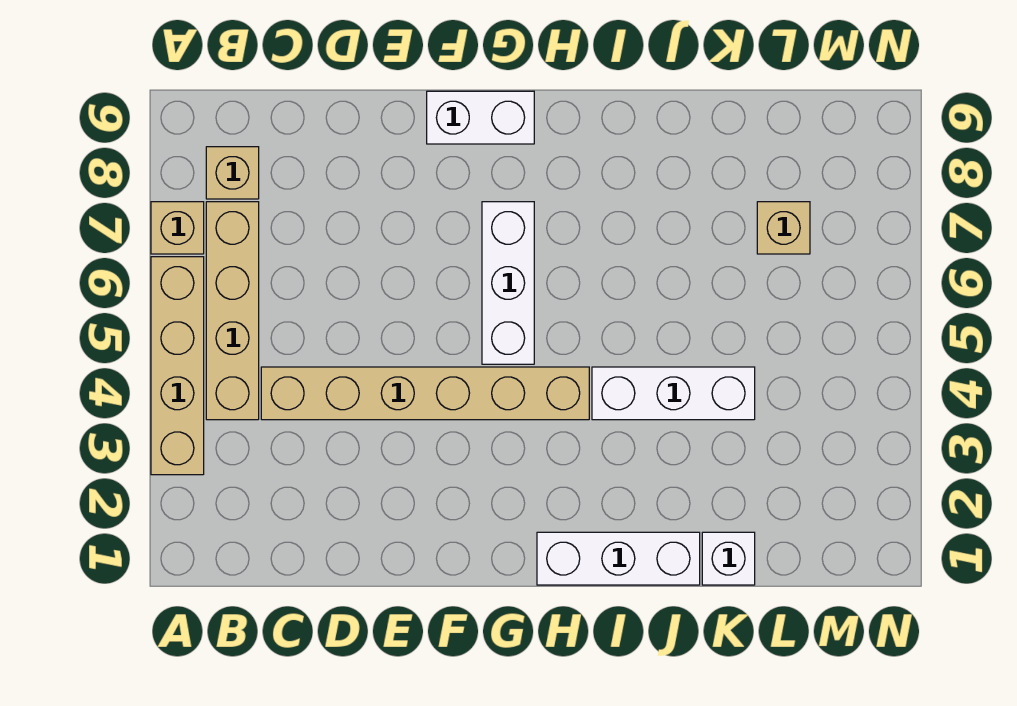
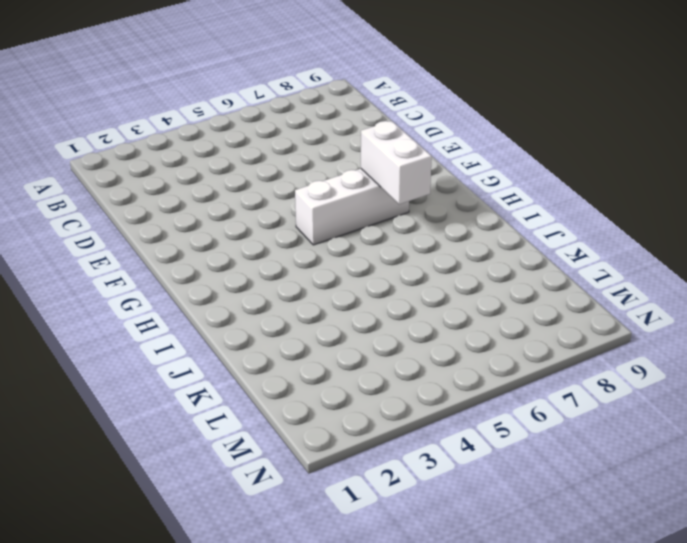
white 1x2 brick [361,121,432,204] -> white 1x2 brick moved to [427,91,534,144]
none -> tan 1x4 brick [151,257,204,475]
none -> tan 1x1 brick [151,202,204,254]

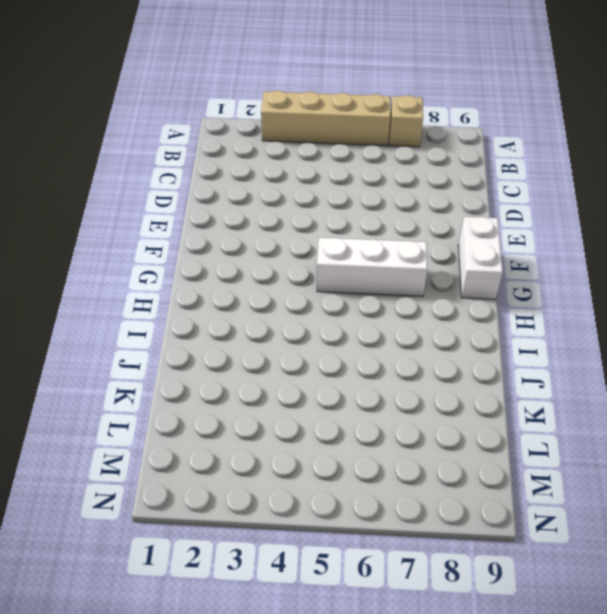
none -> tan 1x4 brick [206,202,259,420]
none -> tan 1x1 brick [206,147,259,199]

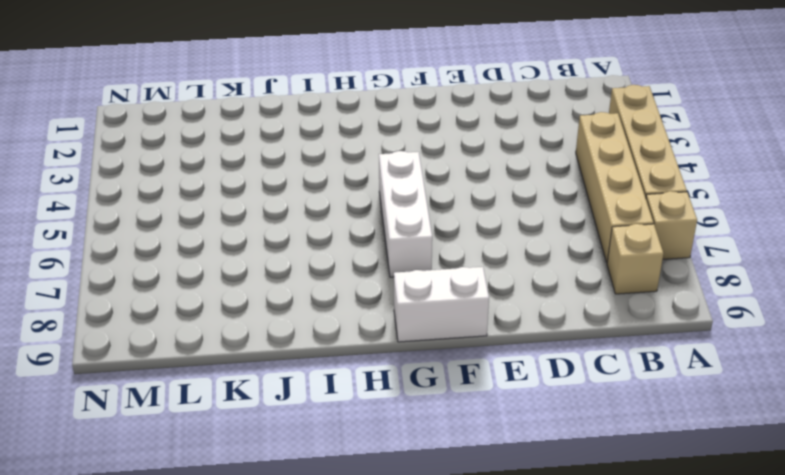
none -> tan 1x6 brick [261,367,589,420]
none -> white 1x3 brick [537,532,700,585]

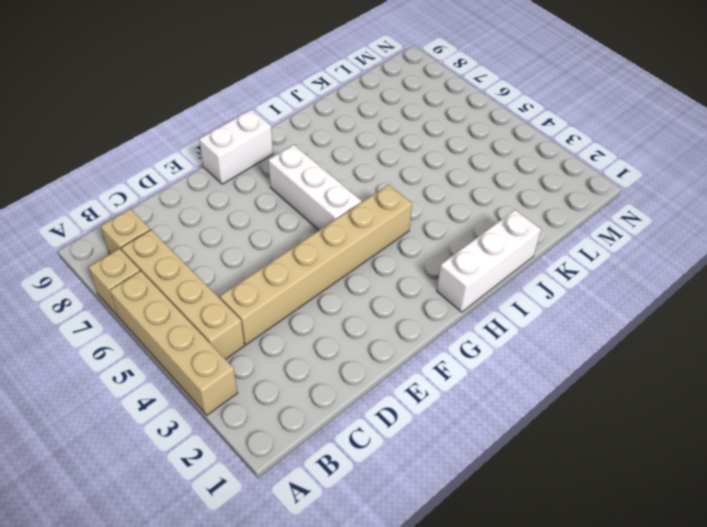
none -> white 1x3 brick [592,367,755,420]
none -> white 1x1 brick [702,532,755,585]

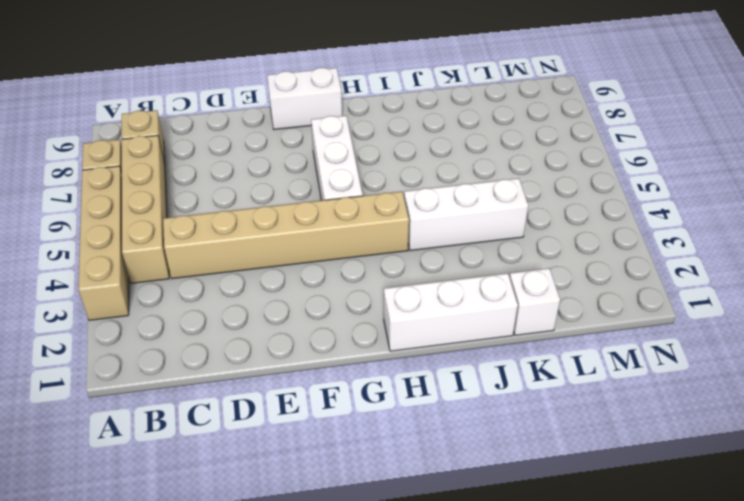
none -> tan 1x1 brick [757,202,810,254]

